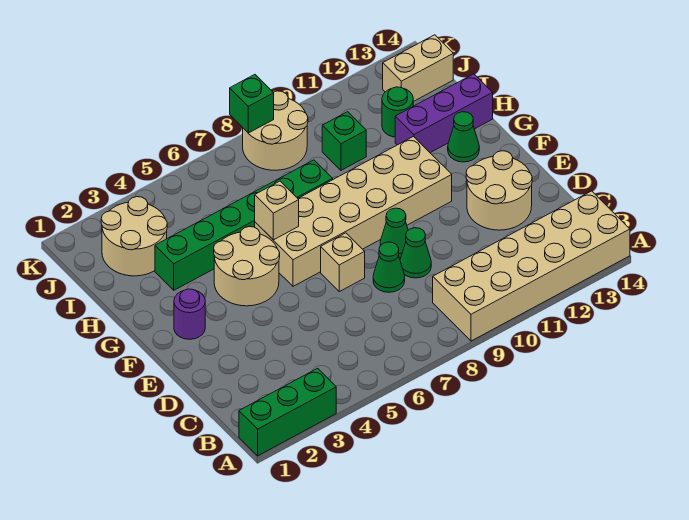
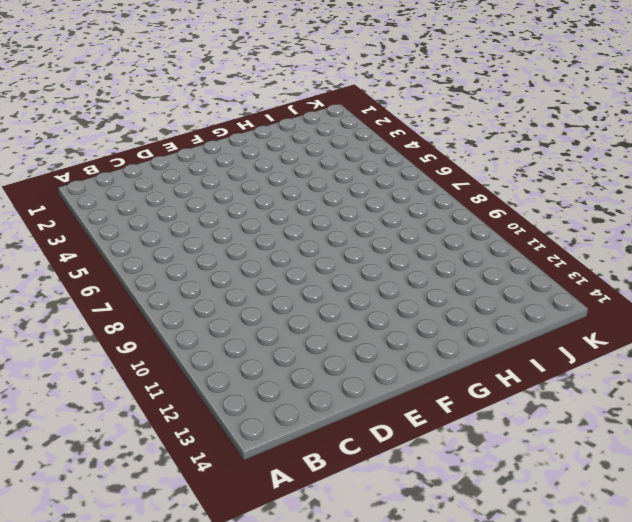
none -> green 1x3 brick [239,368,336,456]
none -> tan 2x6 brick [433,191,630,341]
none -> green 1x1 cone [373,242,405,292]

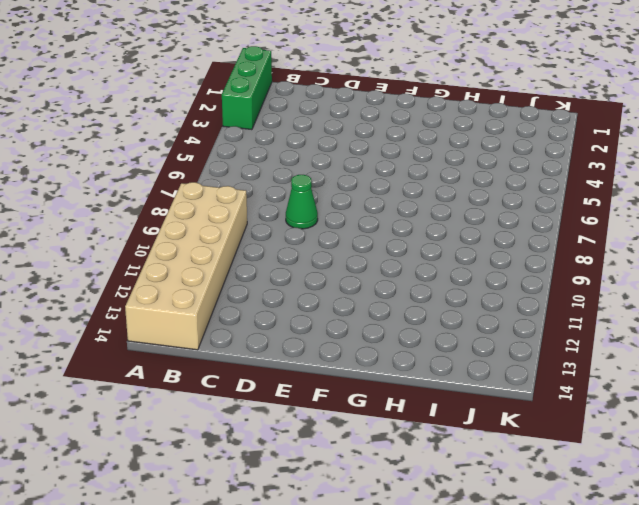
none -> green 1x1 cone [400,228,431,278]
none -> tan 2x2 round brick [466,151,532,230]
none -> tan 1x1 brick [321,233,365,292]

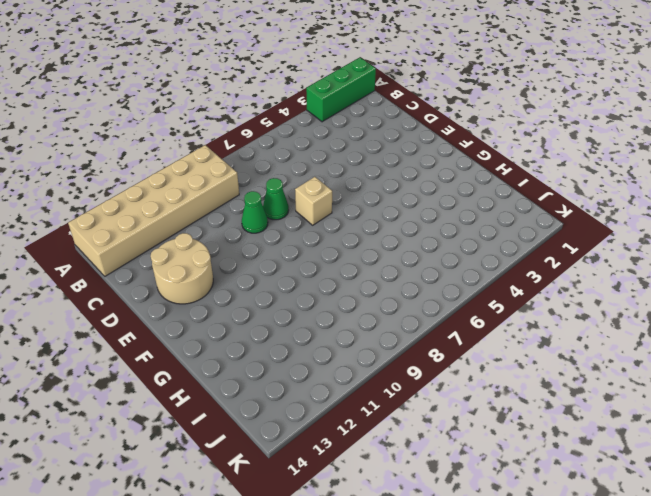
none -> green 1x1 cone [380,208,408,258]
none -> purple 1x1 round brick [174,289,205,339]
none -> tan 2x2 round brick [214,227,280,306]

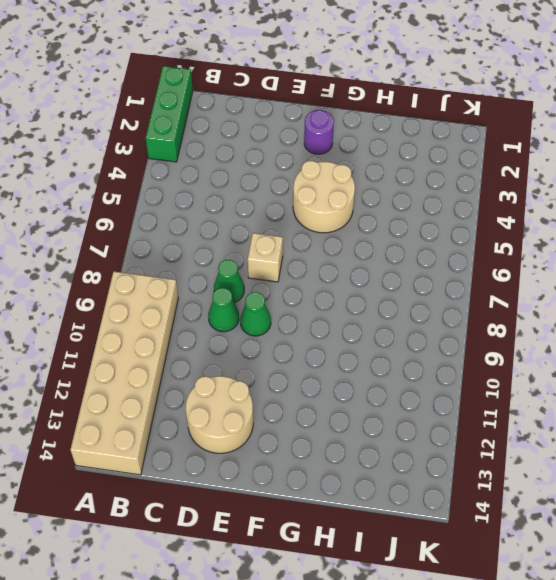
none -> tan 2x6 brick [255,137,452,286]
none -> green 1x1 cone [448,112,479,162]
none -> green 1x6 brick [155,160,333,290]

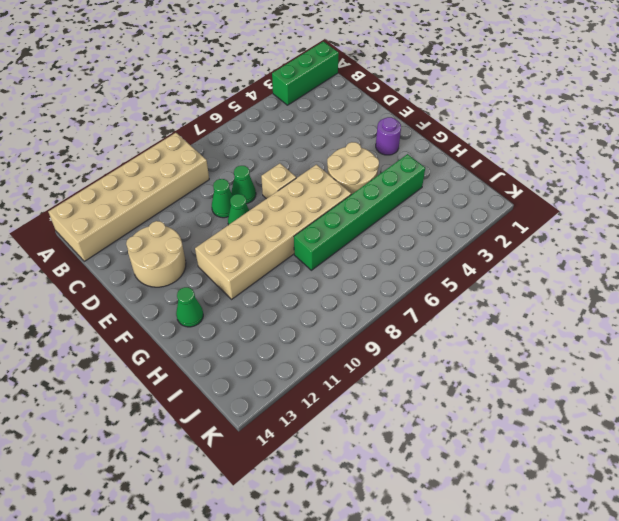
none -> purple 1x3 brick [395,74,493,153]
none -> tan 2x2 round brick [101,197,167,276]
none -> green 1x1 brick [322,112,366,170]

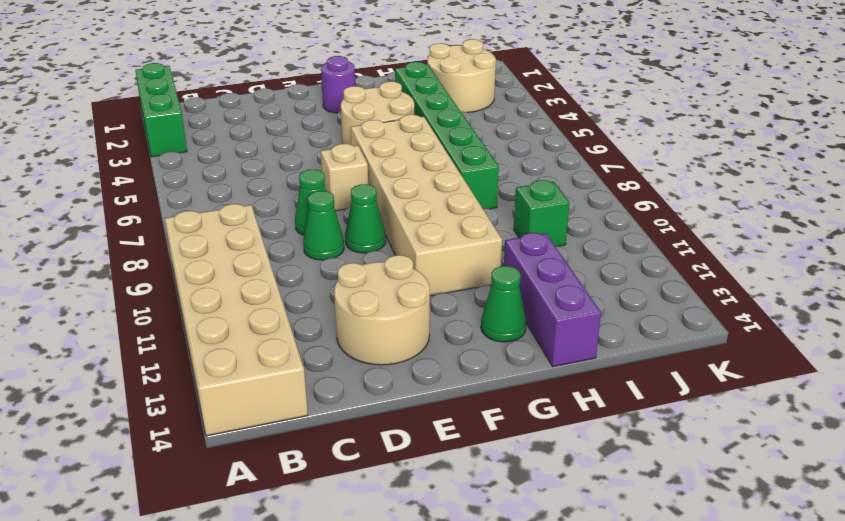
none -> green 1x1 round brick [382,87,413,137]
none -> tan 2x2 round brick [243,91,308,170]
none -> tan 1x2 brick [383,35,453,102]

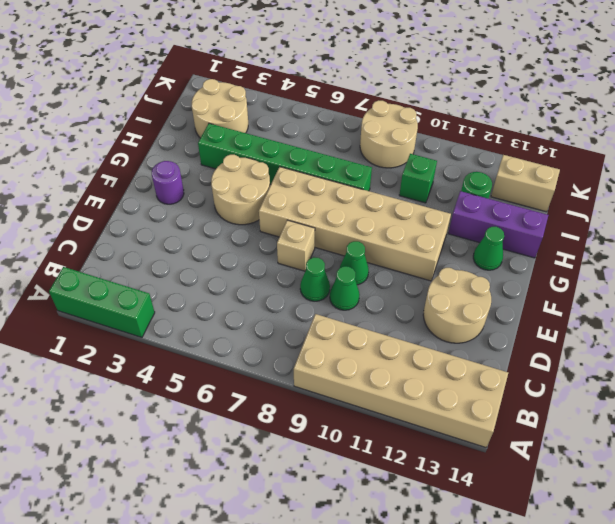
none -> tan 1x1 brick [255,181,299,240]
none -> green 1x1 brick [230,75,274,133]

